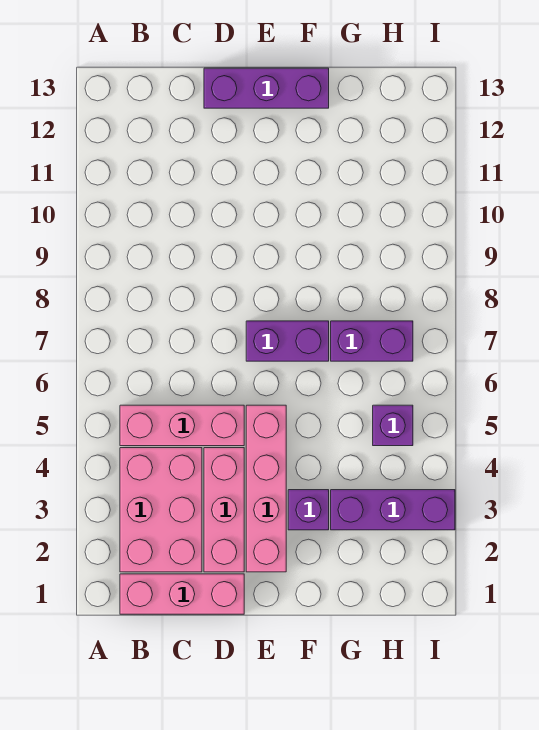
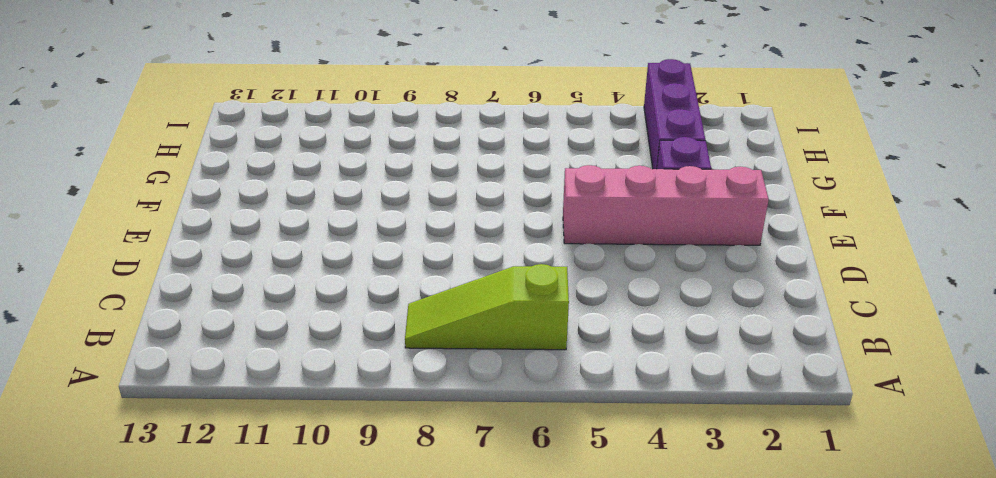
lime 1x3 slope [405,264,569,350] -> none
none -> pink 1x3 brick [120,574,244,614]
none -> pink 2x3 brick [120,448,202,572]

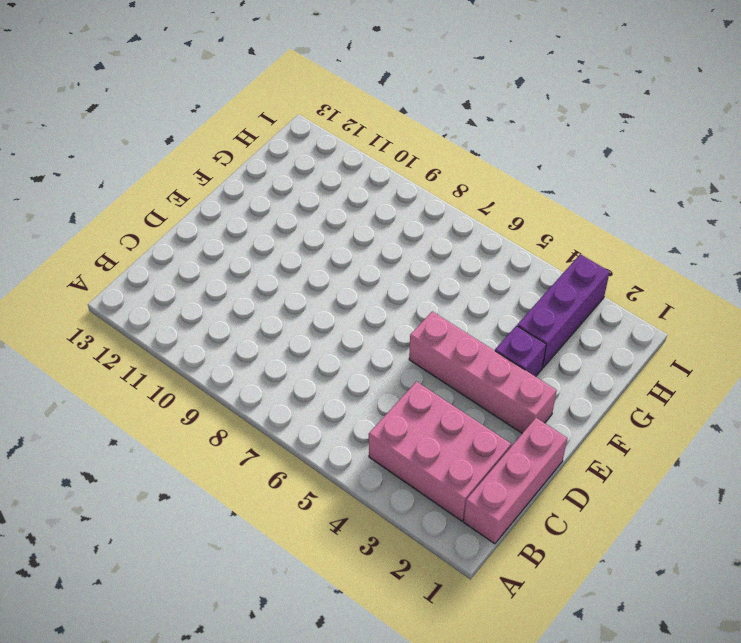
none -> pink 1x3 brick [120,405,244,446]
none -> pink 1x3 brick [204,448,244,572]

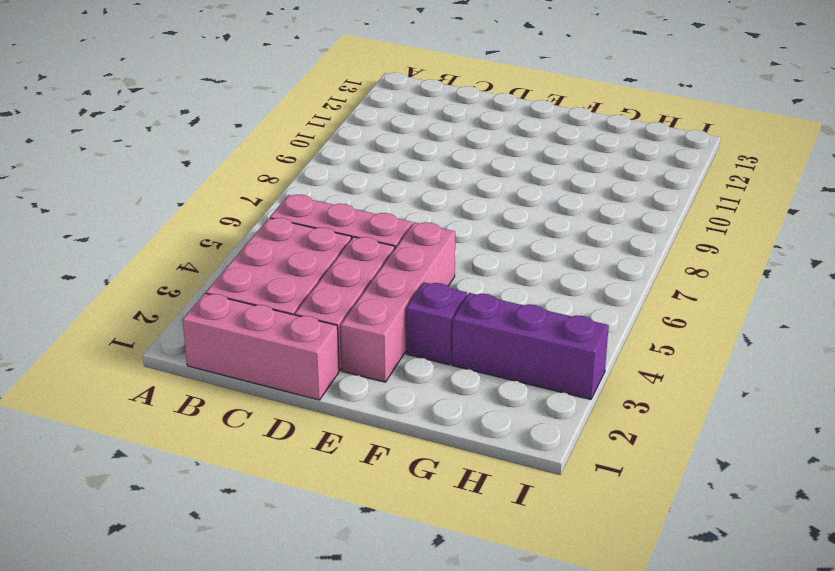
none -> purple 1x3 brick [204,68,329,108]
none -> purple 1x2 brick [246,321,329,361]

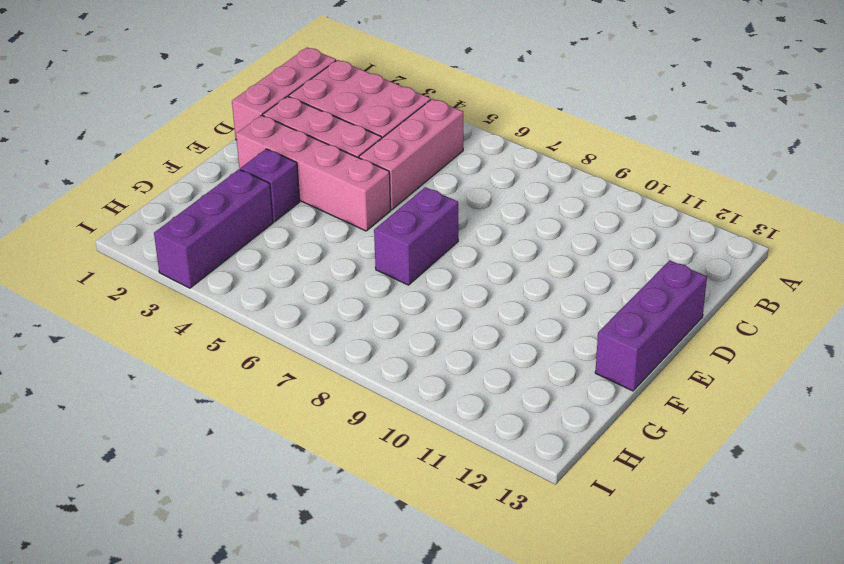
none -> purple 1x2 brick [331,321,413,361]
none -> purple 1x1 brick [373,405,413,446]

